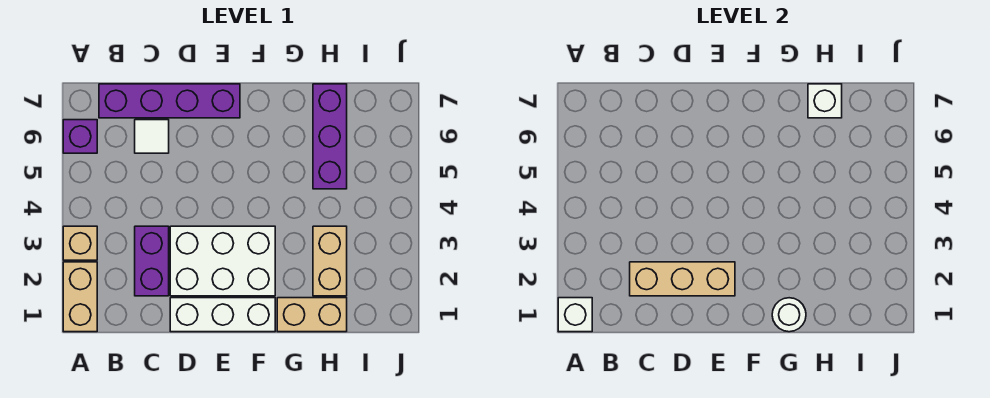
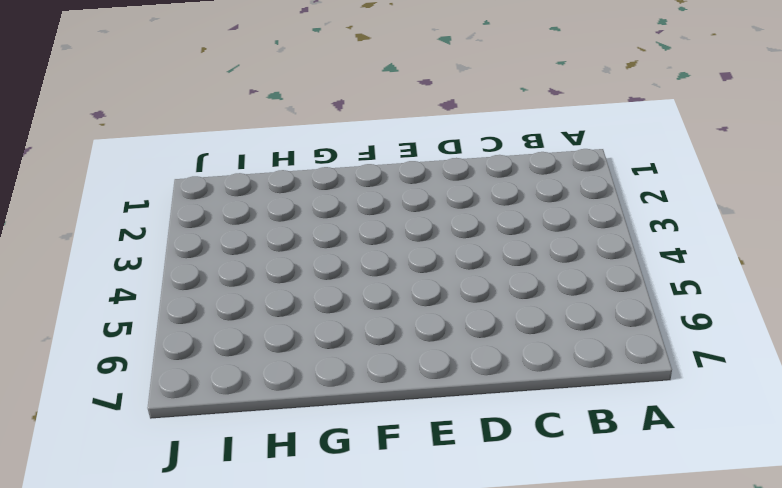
none -> tan 1x2 brick [63,262,97,332]
none -> tan 1x1 brick [63,226,97,260]
none -> purple 1x1 brick [63,120,97,153]

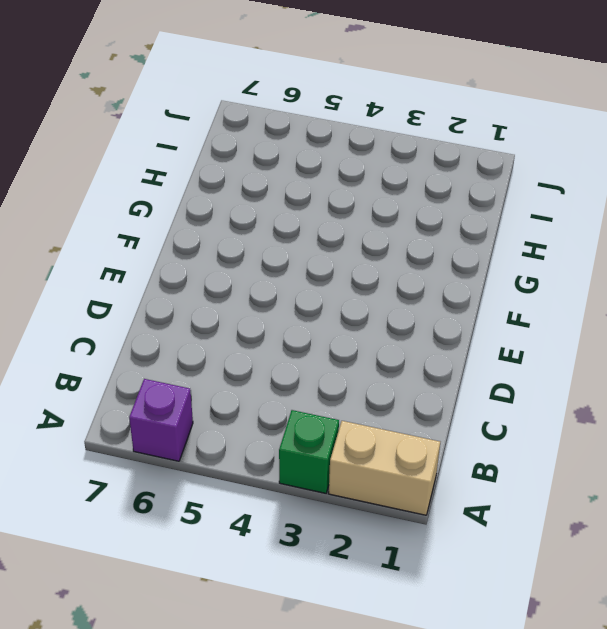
green 1x1 brick [279,410,339,493] -> tan 1x1 brick [63,226,97,260]
none -> purple 1x4 brick [99,84,240,118]
none -> purple 1x2 brick [135,226,169,296]
none -> white 1x1 tile [135,120,169,153]

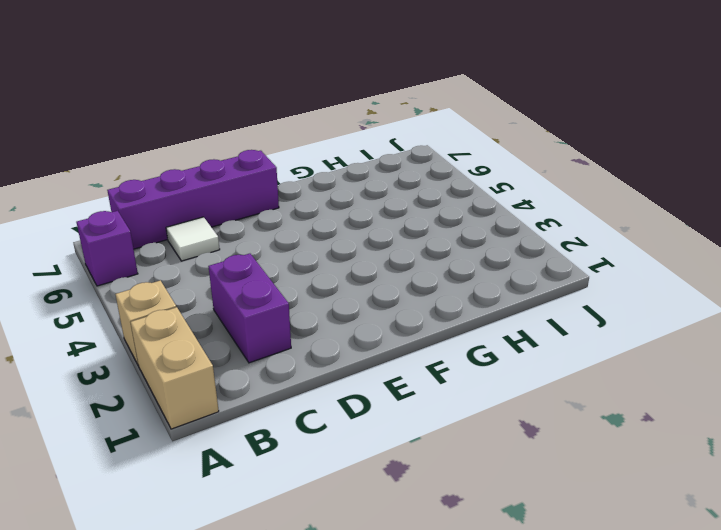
none -> white 1x3 brick [170,298,275,332]
none -> white 2x3 brick [170,226,275,296]
none -> tan 1x2 brick [277,298,347,332]

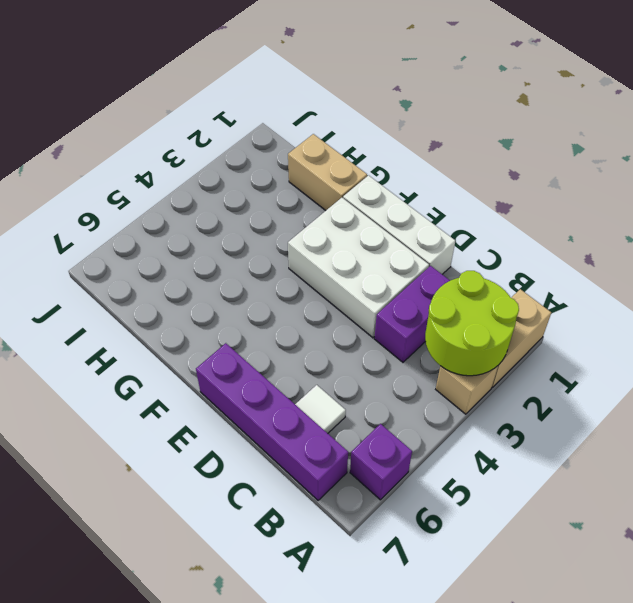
lime 2x2 round brick [425,271,519,376] -> none
none -> tan 1x2 brick [313,226,347,296]
none -> purple 1x3 brick [313,84,347,189]
none -> white 1x1 brick [558,298,592,332]

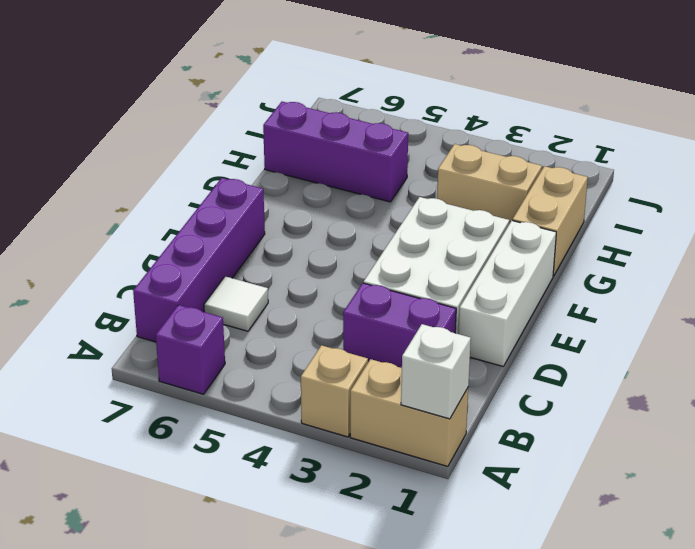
none -> tan 1x3 brick [630,262,735,296]
none -> white 1x1 round brick [772,298,806,332]
none -> white 1x1 brick [808,84,842,118]

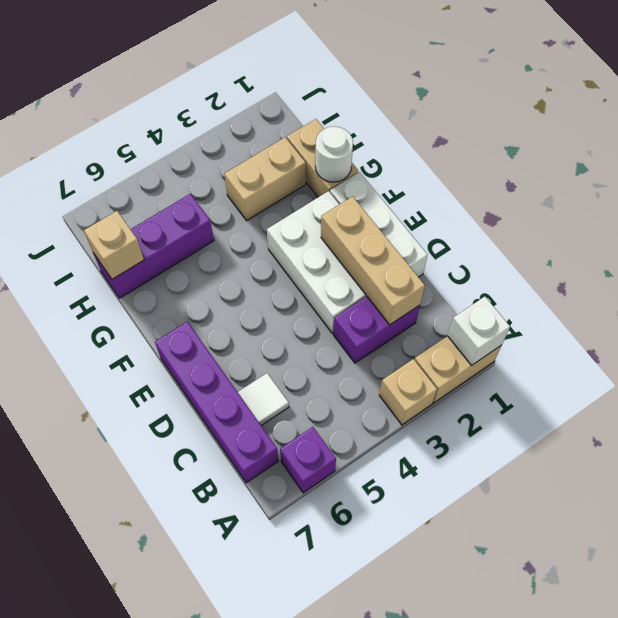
tan 1x1 brick [84,211,144,279] -> white 1x1 brick [808,84,842,118]

